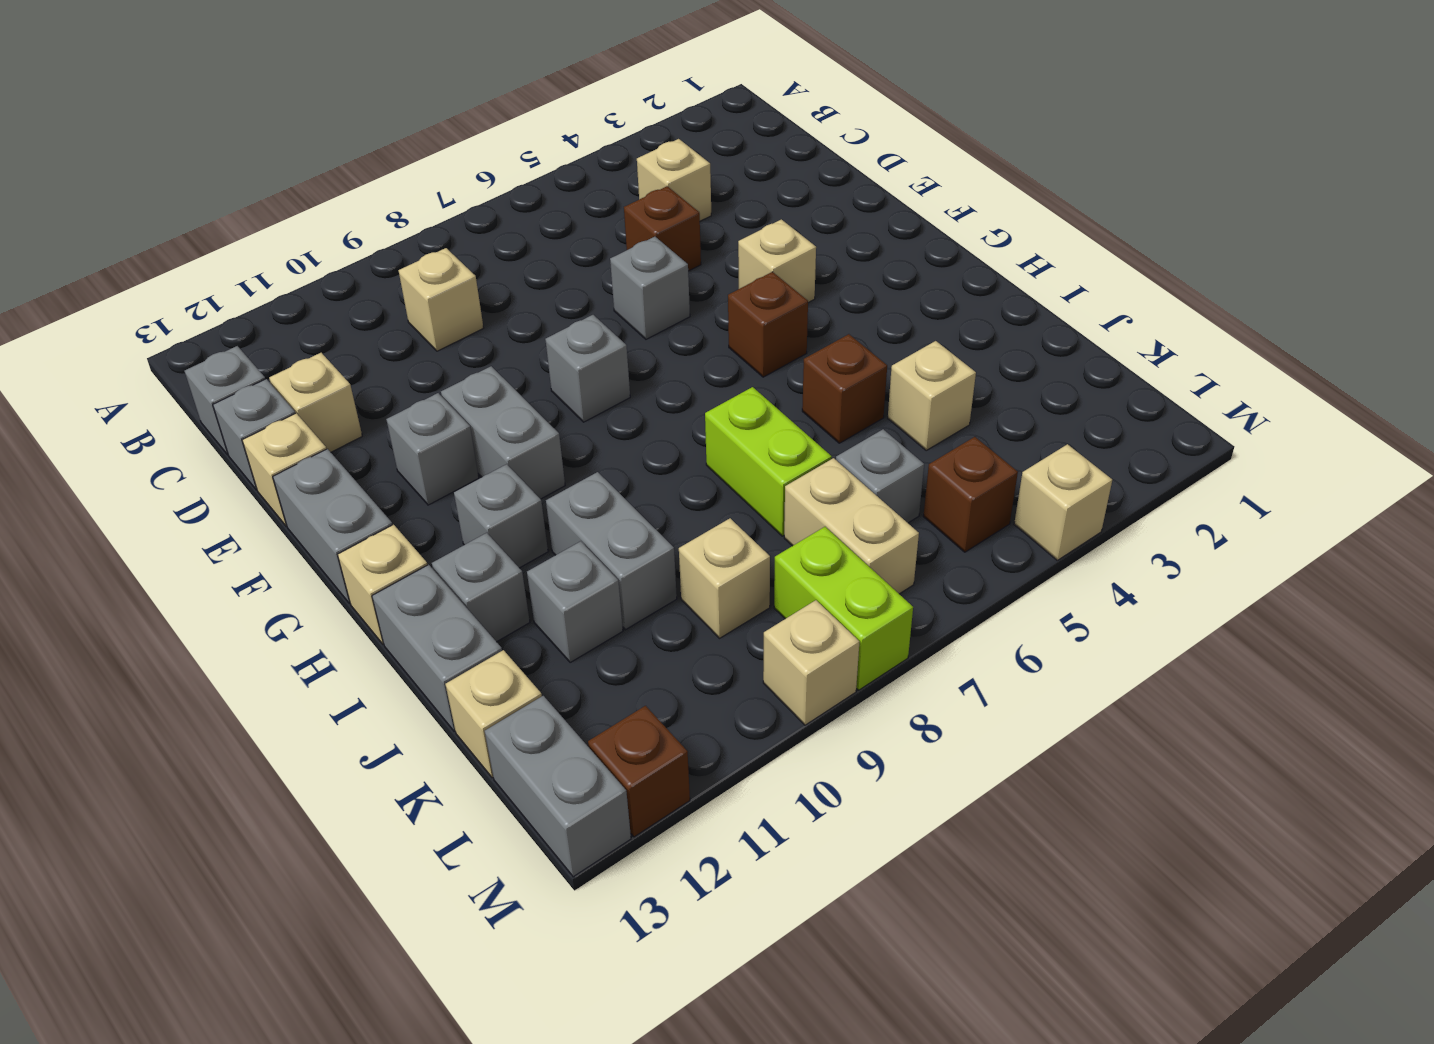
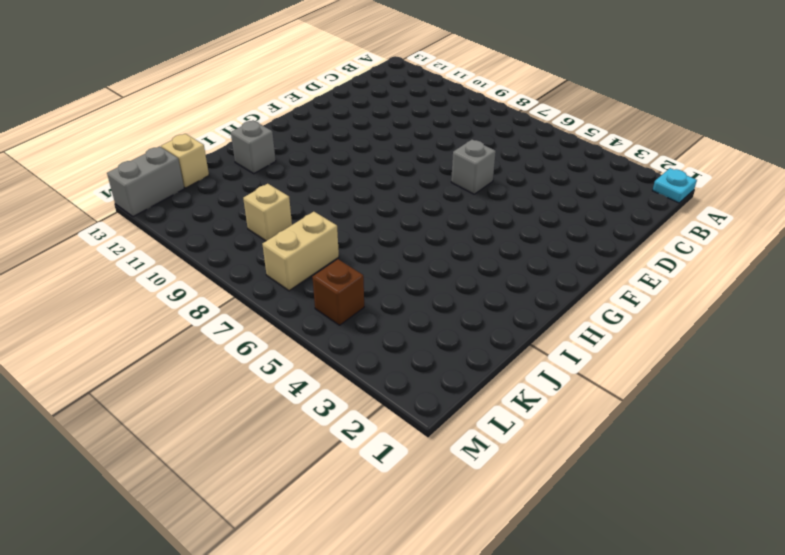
cyan 1x1 plate [652,168,697,203] -> none
none -> tan 1x1 brick [637,139,711,221]
none -> tan 1x1 brick [399,248,483,351]
none -> grey 1x1 brick [185,346,265,455]
none -> brown 1x1 brick [624,186,701,271]

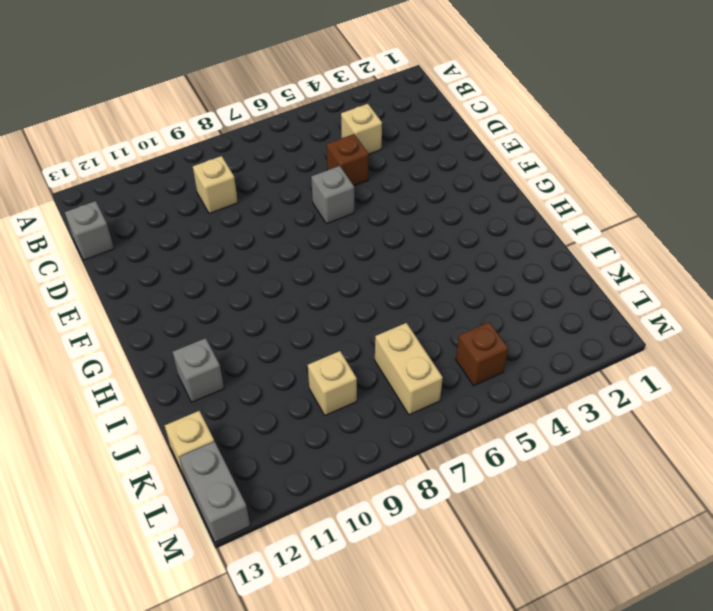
none -> tan 1x1 brick [269,353,362,452]
none -> grey 1x1 brick [213,379,295,490]
none -> tan 1x1 brick [242,413,326,526]
none -> tan 1x1 brick [738,219,816,303]

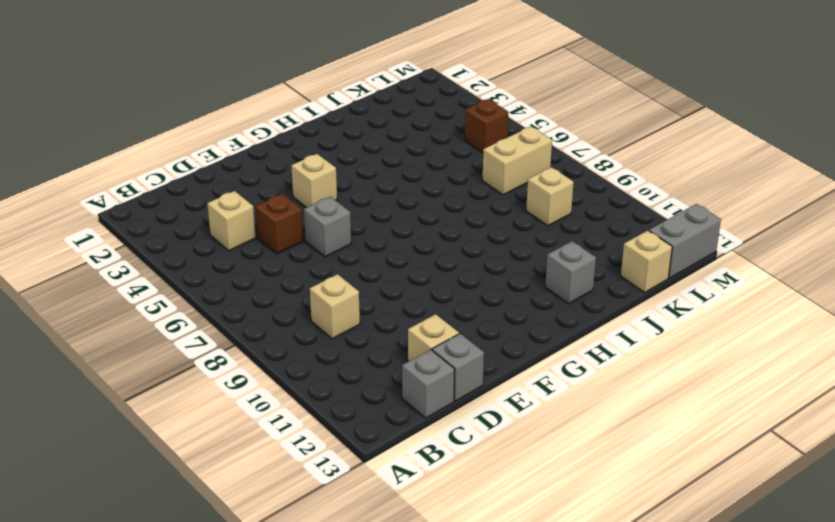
none -> tan 1x1 brick [242,413,326,526]
none -> grey 1x1 brick [545,315,630,422]
none -> grey 1x2 brick [441,366,565,499]
none -> grey 1x1 brick [386,393,479,505]

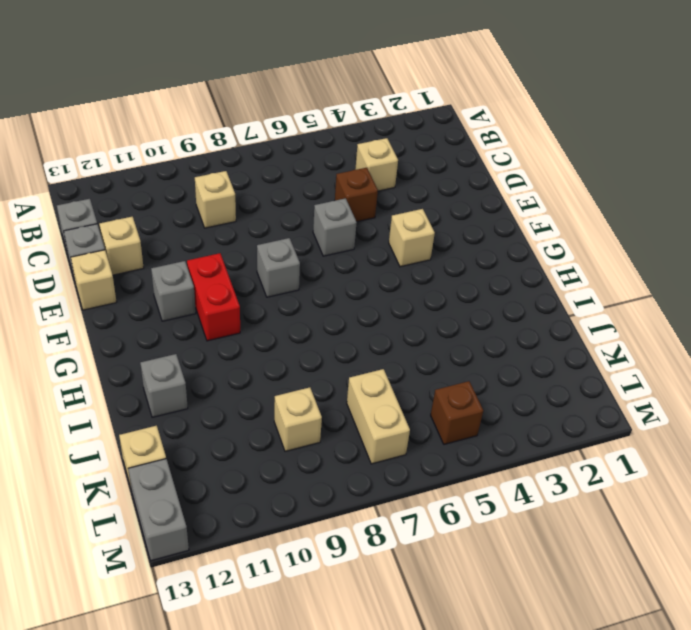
red 1x2 brick [187,253,240,341] -> grey 1x2 brick [441,366,565,499]
none -> grey 1x2 brick [273,449,392,604]
none -> brown 1x1 brick [728,272,808,377]
none -> grey 1x1 brick [454,464,548,568]
none -> tan 1x1 brick [338,525,427,644]

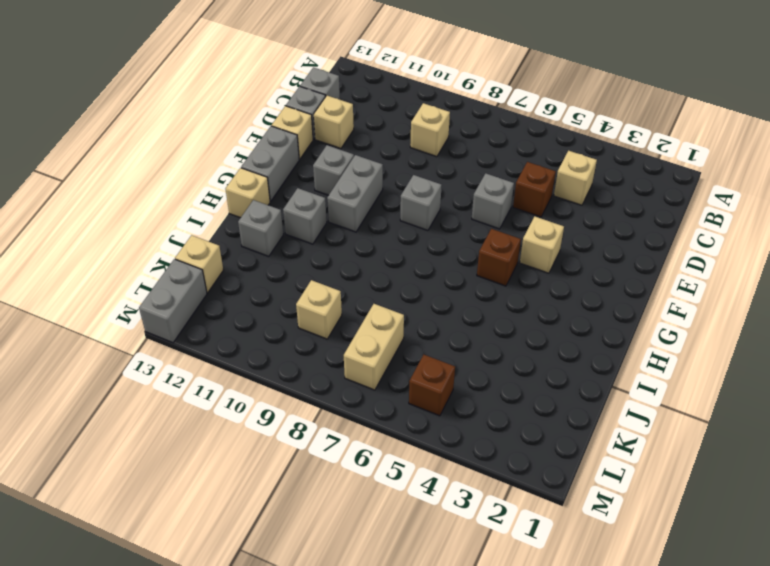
none -> brown 1x1 brick [802,334,887,443]
none -> lime 1x2 brick [705,387,832,536]
none -> grey 1x2 brick [546,472,677,629]
none -> grey 1x2 brick [372,565,502,732]

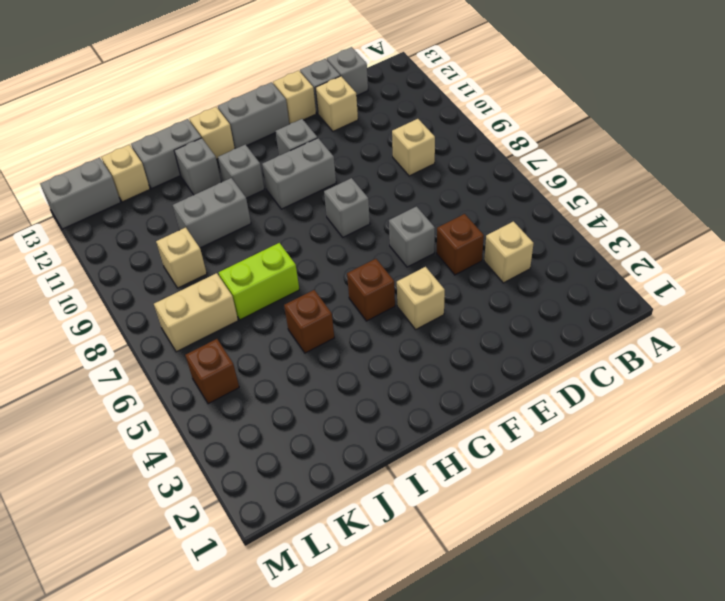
none -> tan 1x1 brick [888,341,976,450]
none -> grey 1x1 brick [527,541,623,663]
none -> grey 1x1 brick [836,429,924,523]
none -> lime 1x2 brick [774,527,913,690]

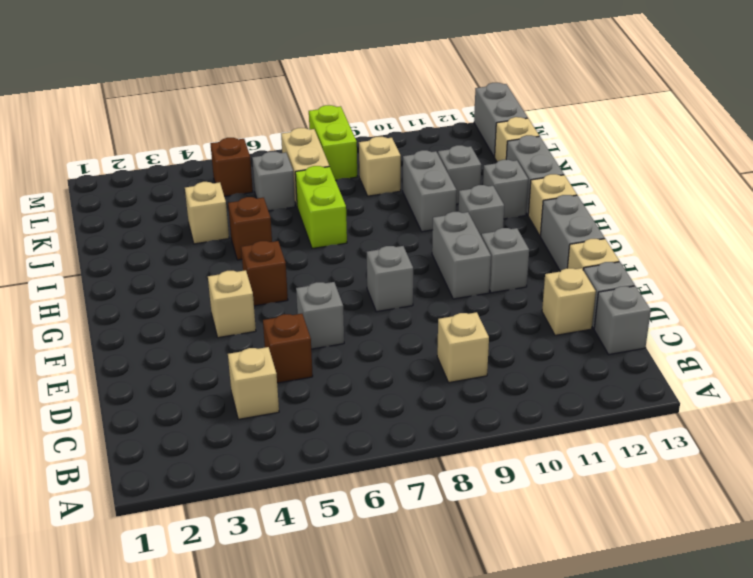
none -> tan 1x1 brick [1014,444,1112,560]
none -> tan 1x1 brick [763,600,859,725]
none -> brown 1x1 brick [588,706,690,837]

